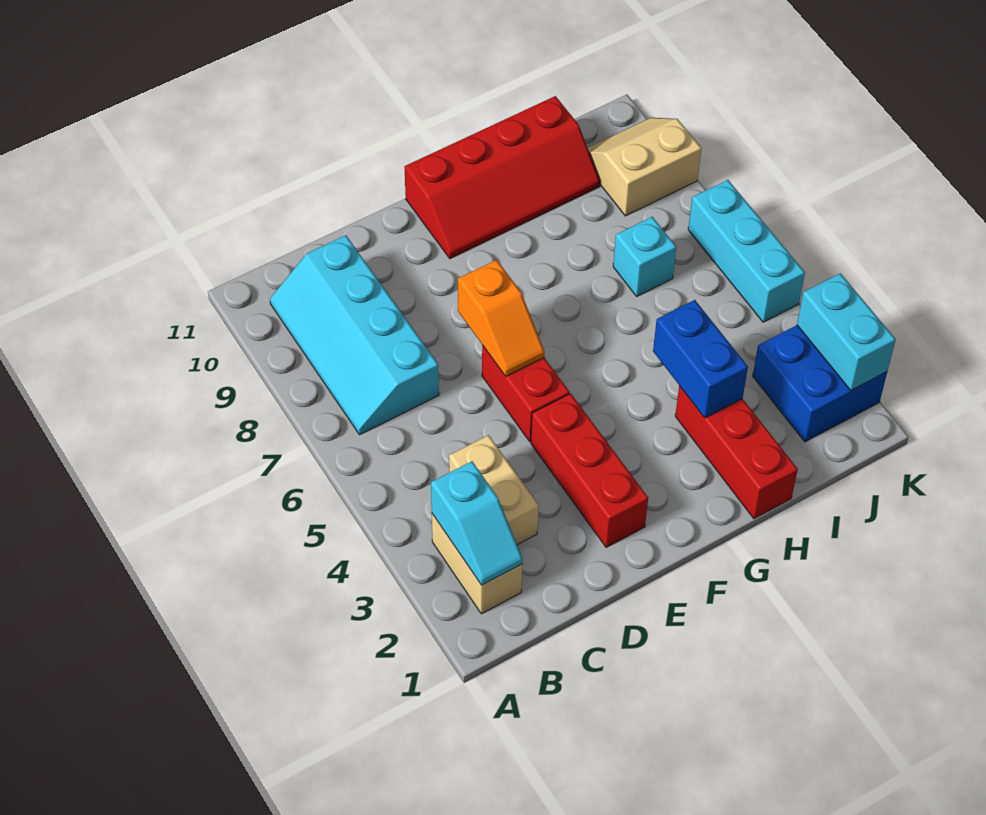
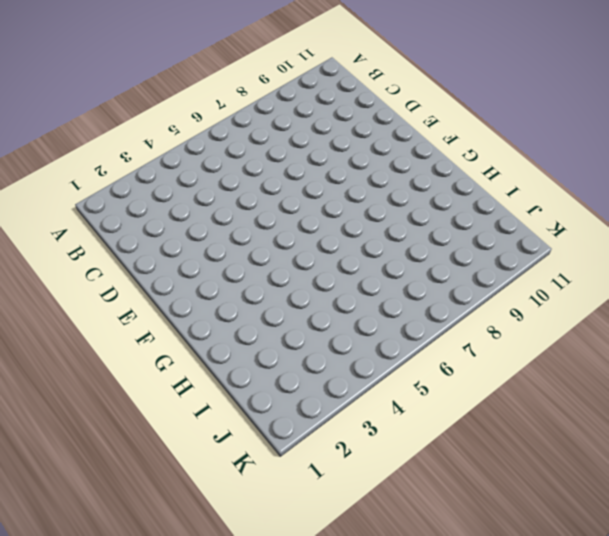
none -> tan 1x2 brick [432,514,522,614]
none -> cyan 2x4 slope [270,235,439,435]
none -> tan 1x2 brick [449,435,539,545]

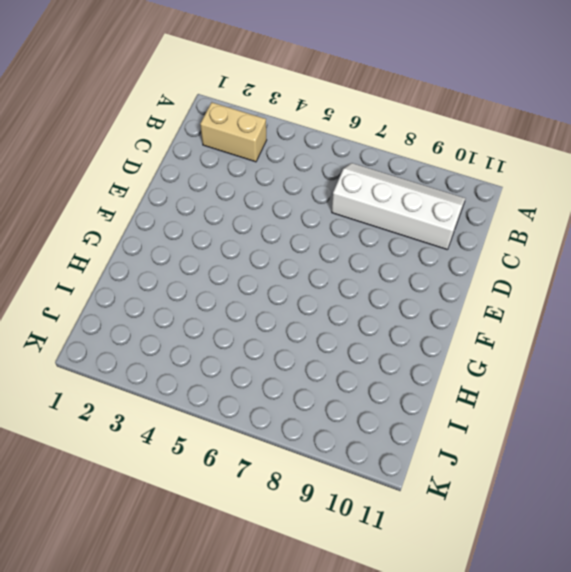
white 2x4 slope [332,163,465,250] -> cyan 2x4 slope [270,235,439,435]
none -> tan 1x2 brick [449,435,539,545]
none -> red 1x3 brick [531,394,648,548]
none -> red 1x2 brick [482,345,570,441]

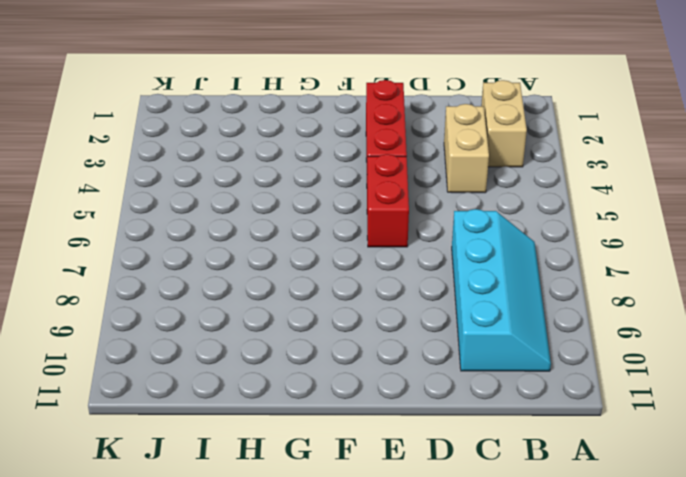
none -> red 2x4 slope [404,96,600,259]
none -> red 1x3 brick [675,386,798,519]
none -> cyan 1x1 brick [613,217,676,296]

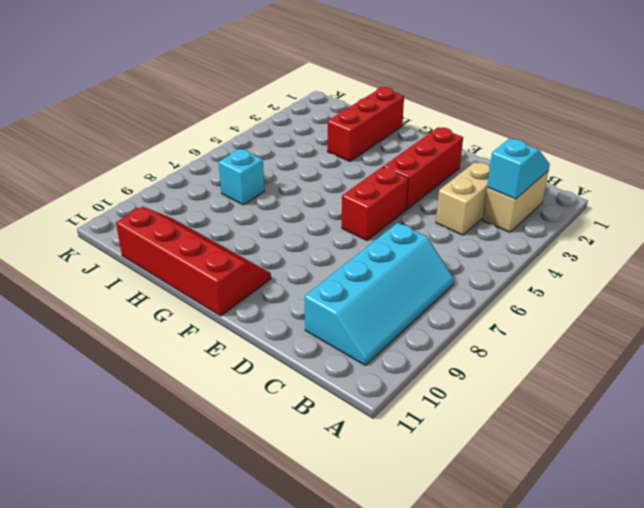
none -> blue 2x2 brick [753,325,887,442]
none -> tan 2x2 slope [588,118,702,216]
none -> cyan 1x3 brick [688,180,805,322]

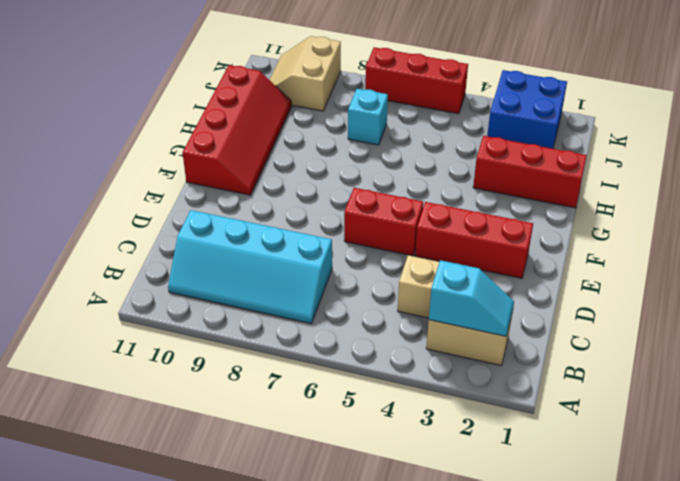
red 1x3 brick [365,47,468,114] -> cyan 1x3 brick [688,180,805,322]
none -> orange 1x2 slope [458,260,545,376]
none -> blue 1x2 brick [653,300,748,418]
none -> cyan 1x2 brick [797,273,896,390]

